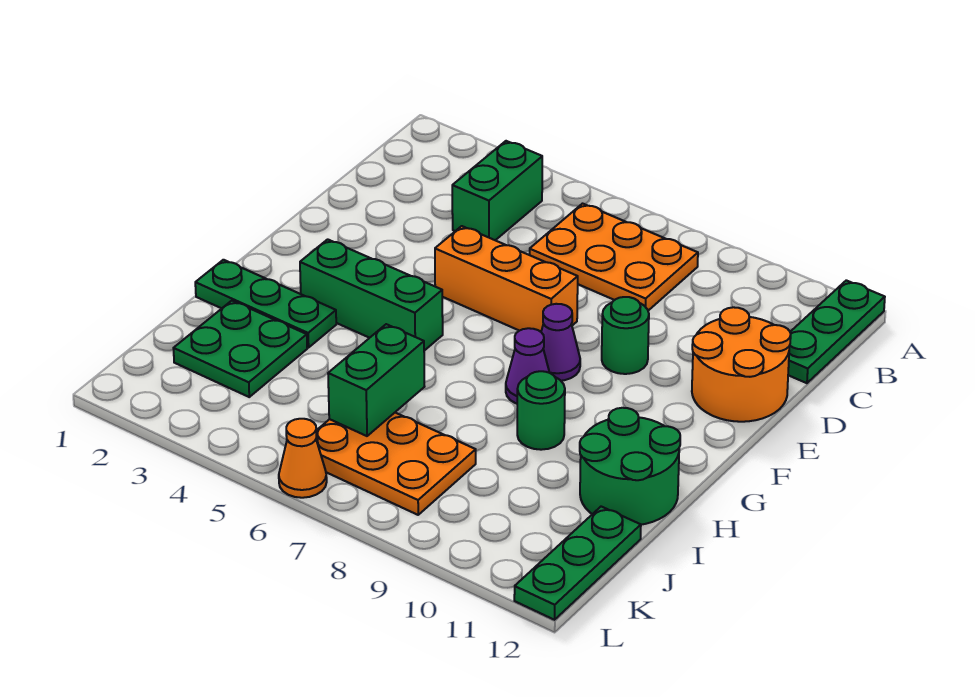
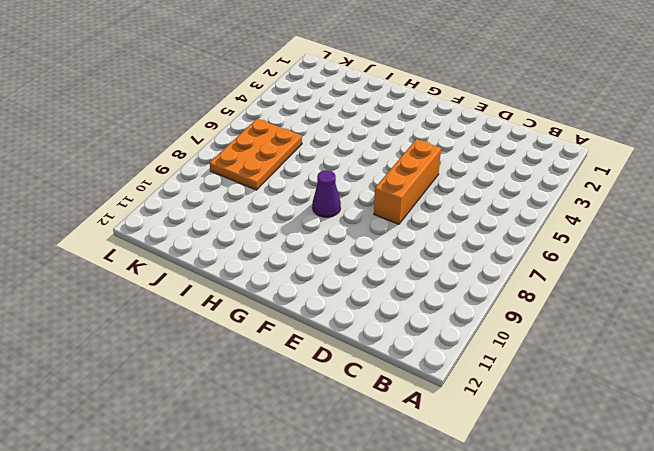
none -> green 1x3 plate [788,280,885,383]
none -> green 1x2 brick [452,141,542,240]
none -> orange 2x3 plate [530,204,698,311]

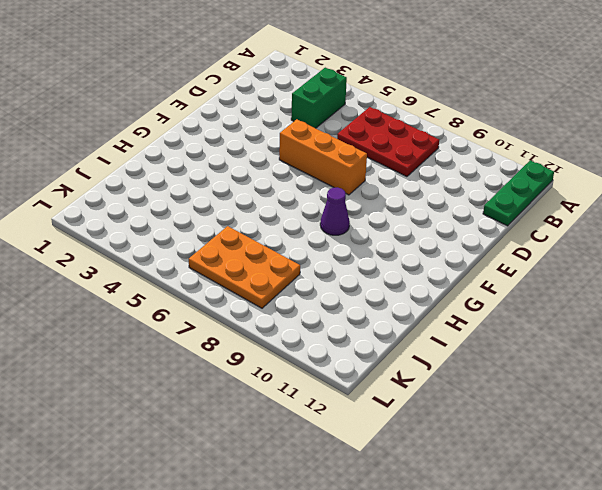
red 2x3 plate [337,107,439,177] -> orange 2x3 plate [530,204,698,311]
none -> orange 2x2 round brick [692,307,791,422]
none -> green 1x1 round brick [602,297,649,374]
none -> purple 1x1 cone [541,304,580,381]

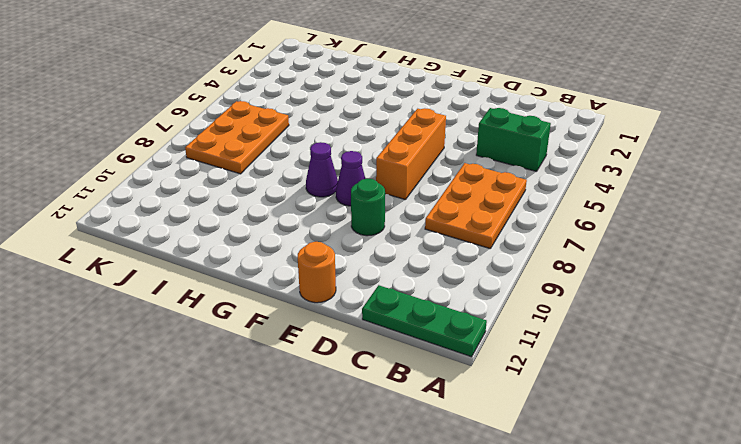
orange 1x1 round brick [298,242,336,303] -> orange 2x2 round brick [692,307,791,422]
none -> green 1x3 brick [300,239,443,351]
none -> green 1x3 plate [195,260,336,348]
none -> green 1x1 round brick [517,371,565,450]

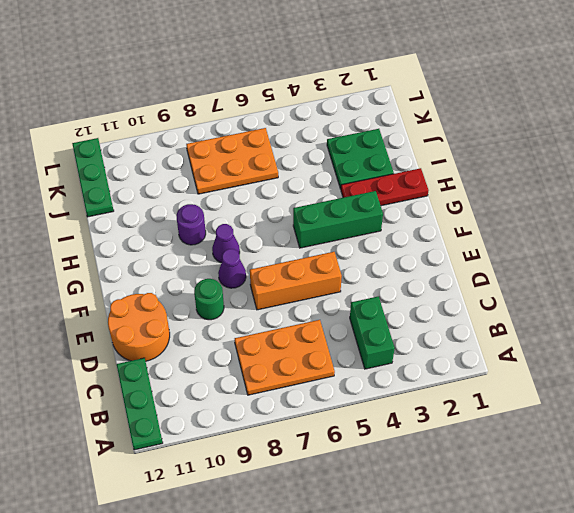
red 1x3 plate [341,168,428,206] -> green 1x3 plate [195,260,336,348]
purple 1x1 round brick [176,204,206,245] -> green 1x1 round brick [517,371,565,450]
none -> green 2x2 round brick [580,408,680,525]
none -> orange 1x1 cone [279,419,327,498]
none -> green 1x2 brick [328,324,425,436]

